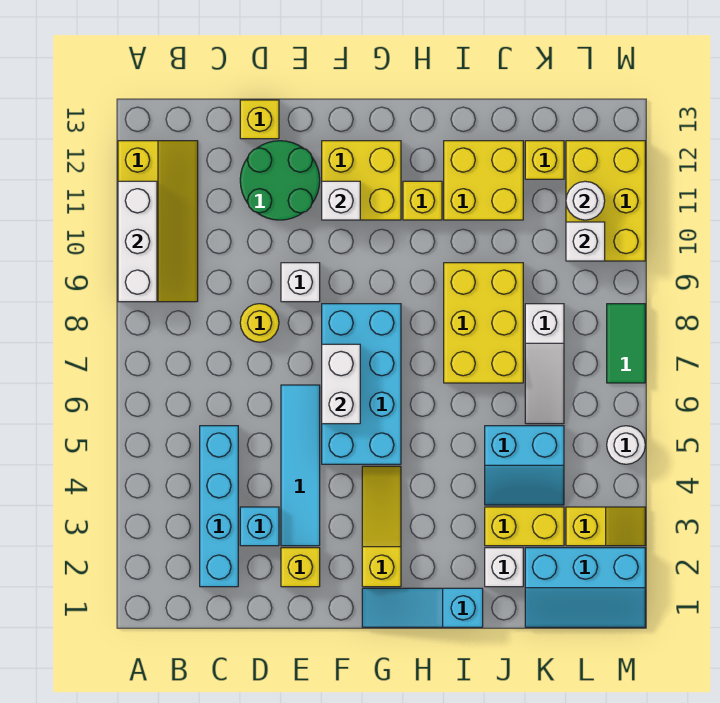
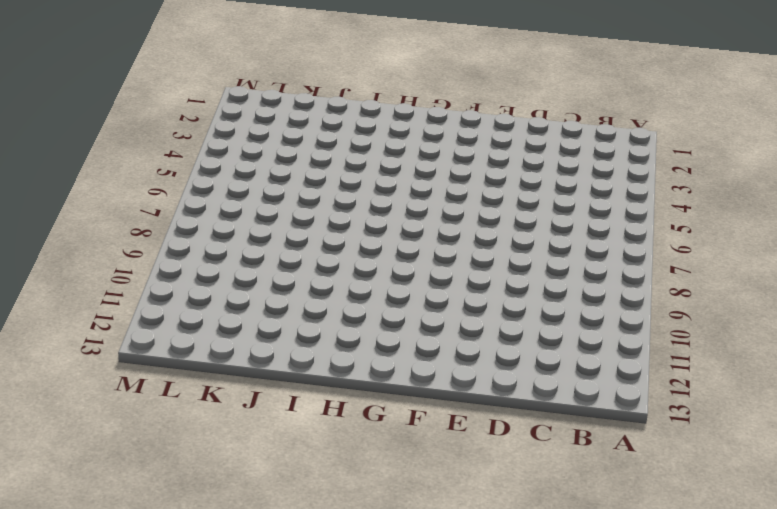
none -> yellow 2x4 slope [118,141,198,302]
none -> cyan 1x4 brick [200,426,238,587]
none -> cyan 1x1 brick [240,507,279,546]
none -> yellow 1x1 round brick [240,304,279,342]

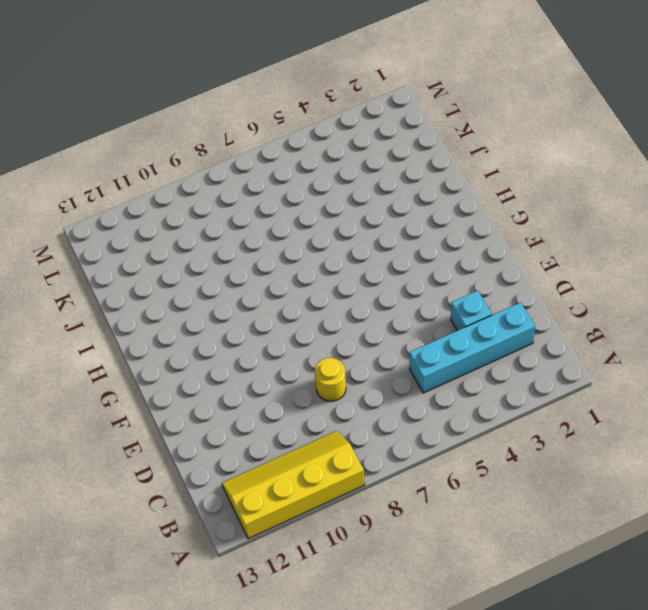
none -> green 2x2 round brick [240,141,320,220]
none -> yellow 1x1 brick [240,100,279,139]
none -> yellow 1x1 brick [281,548,320,587]
none -> cyan 1x4 tile [281,385,320,546]

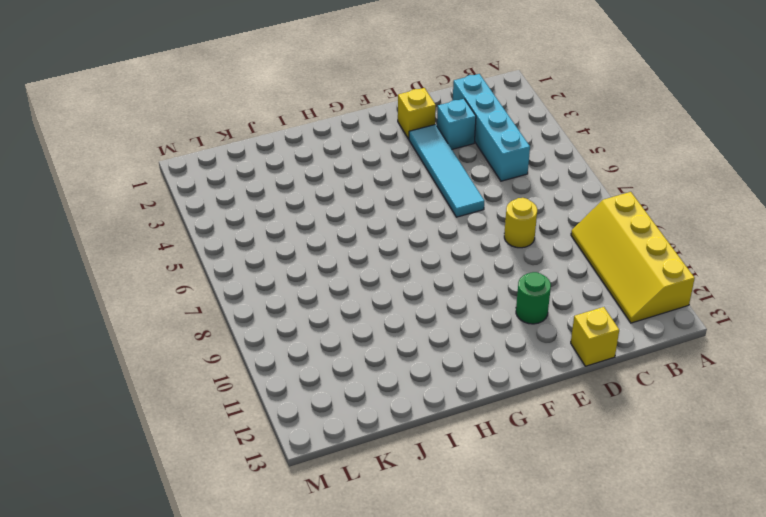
green 1x1 round brick [516,272,551,324] -> green 2x2 round brick [240,141,320,220]
none -> white 1x1 brick [281,263,320,302]
none -> cyan 2x4 brick [322,304,401,464]
none -> yellow 2x2 brick [322,141,401,220]
none -> cyan 1x3 slope [362,588,483,627]

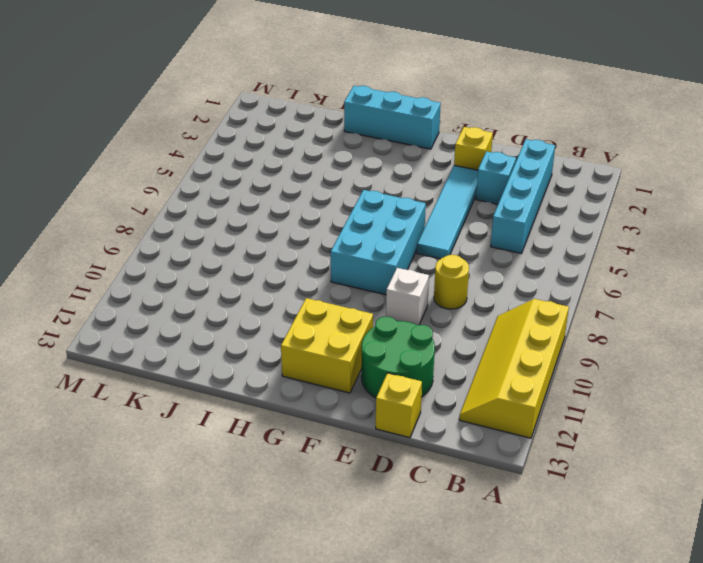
cyan 2x3 brick [331,190,426,295] -> cyan 2x4 brick [322,304,401,464]
cyan 1x3 brick [344,86,441,149] -> cyan 1x3 slope [362,588,483,627]
none -> yellow 1x3 slope [362,466,401,587]
none -> yellow 1x1 brick [403,181,442,220]
none -> yellow 2x3 brick [444,263,523,383]
none -> yellow 2x2 brick [444,141,523,220]

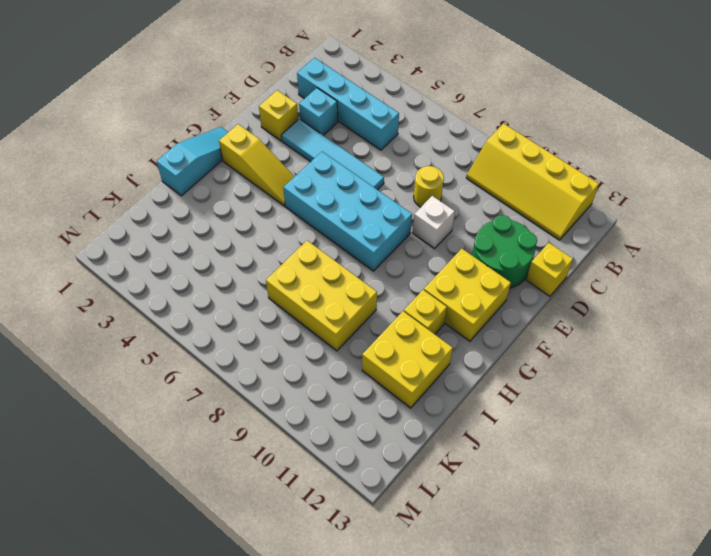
none -> white 1x1 brick [485,548,523,587]
none -> yellow 1x2 brick [485,507,564,546]
none -> cyan 2x2 slope [485,426,564,505]
none -> cyan 2x3 slope [525,548,645,627]

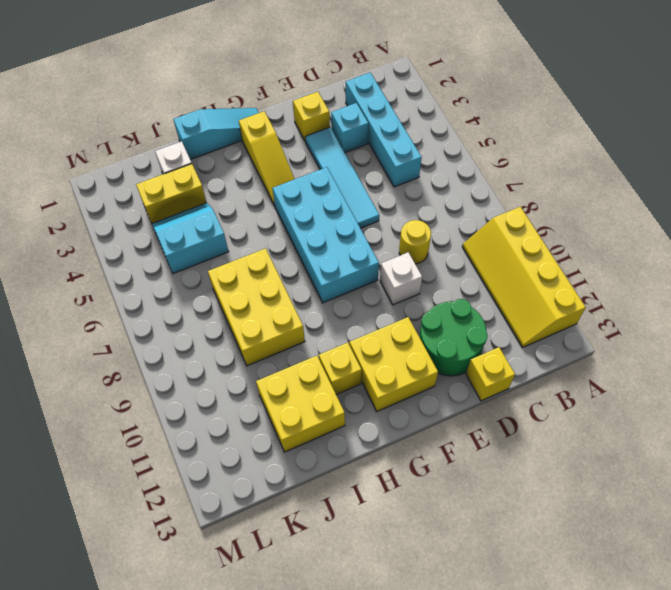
none -> cyan 2x3 slope [525,548,645,627]
none -> white 1x3 slope [525,304,564,424]
none -> yellow 1x1 brick [525,141,564,179]
none -> yellow 1x2 slope [566,507,645,546]

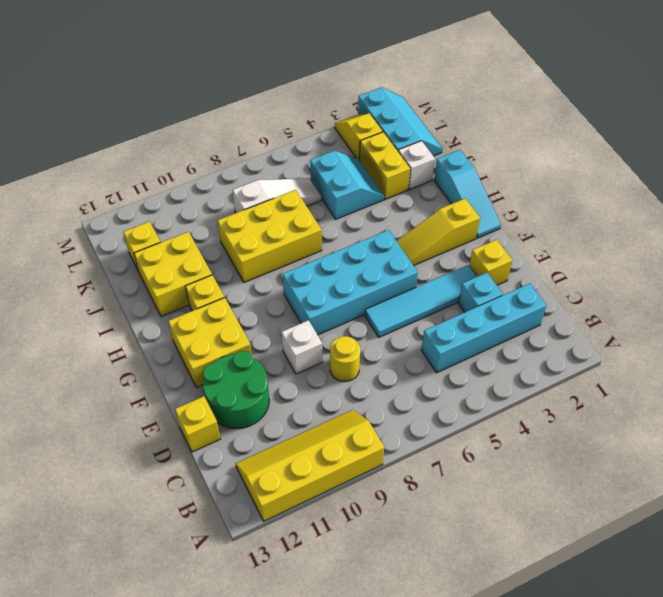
none -> yellow 2x3 brick [566,141,645,261]
none -> white 1x1 round brick [607,426,645,464]
none -> green 1x2 tile [607,304,645,383]
none -> white 1x3 brick [118,181,157,302]

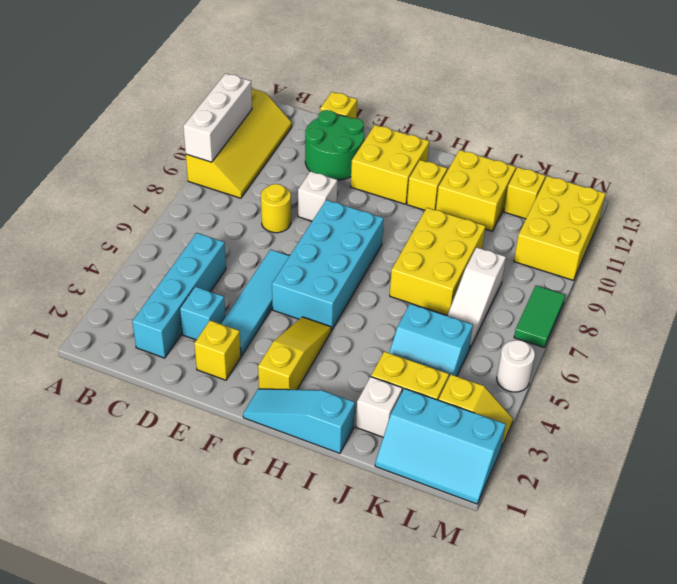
none -> white 1x2 brick [322,344,360,424]
none -> white 1x1 brick [322,181,360,220]
none -> white 1x1 brick [566,222,605,261]
none -> white 1x1 round brick [566,181,605,220]

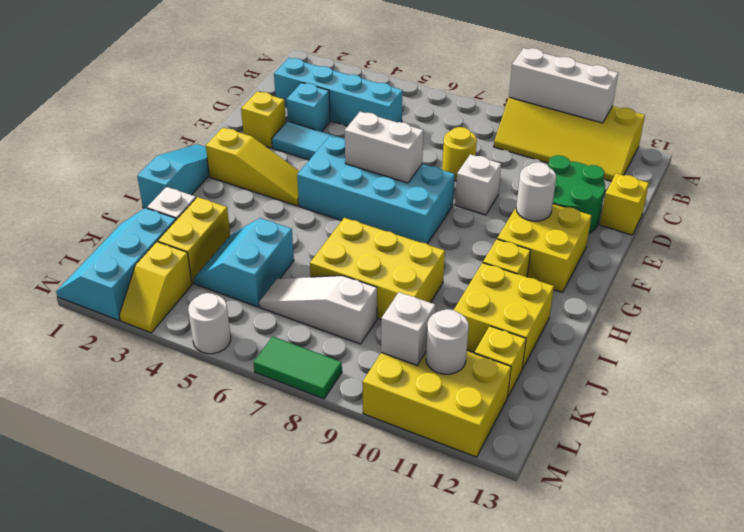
white 1x1 round brick [516,162,556,221] -> white 1x1 brick [322,181,360,220]

